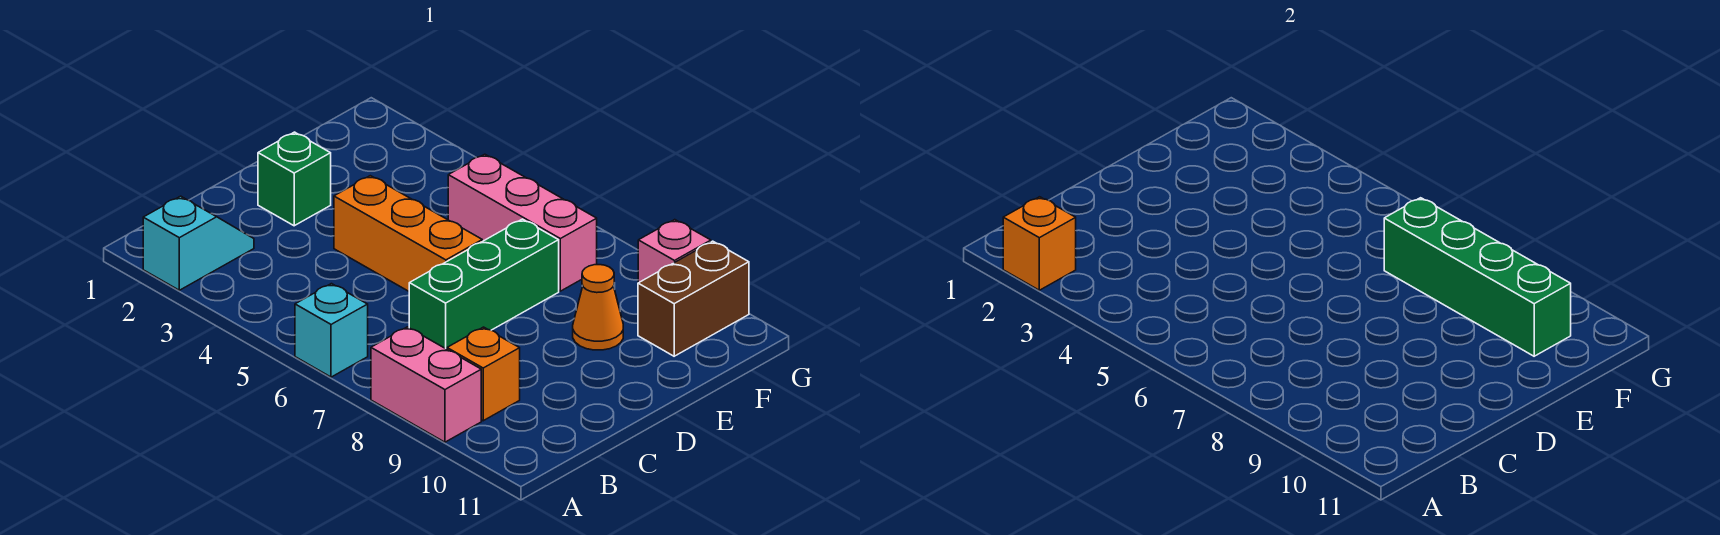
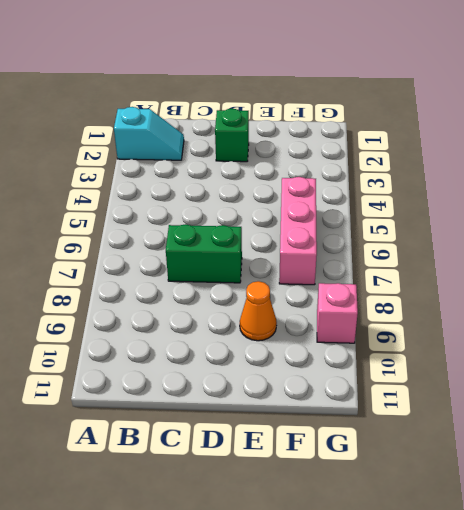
green 1x2 brick [166,224,242,283] -> green 1x3 brick [409,219,559,349]
none -> cyan 1x1 brick [295,284,368,377]
none -> pink 1x2 brick [371,327,481,442]
none -> orange 1x1 brick [447,327,520,421]

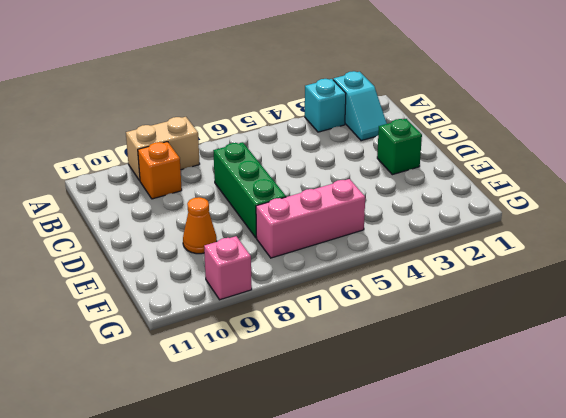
cyan 1x1 brick [305,79,346,132] -> cyan 1x1 brick moved to [295,284,368,377]
tan 1x2 brick [126,117,200,181] -> pink 1x2 brick [371,327,481,442]
none -> orange 1x3 brick [334,176,482,291]
none -> brown 1x2 brick [638,241,749,356]
none -> orange 1x1 brick [1003,197,1076,290]

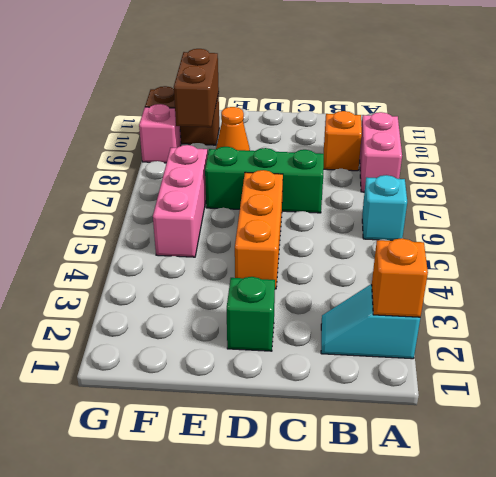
brown 1x2 brick [174,49,219,127] -> green 1x4 brick [1384,198,1571,356]

